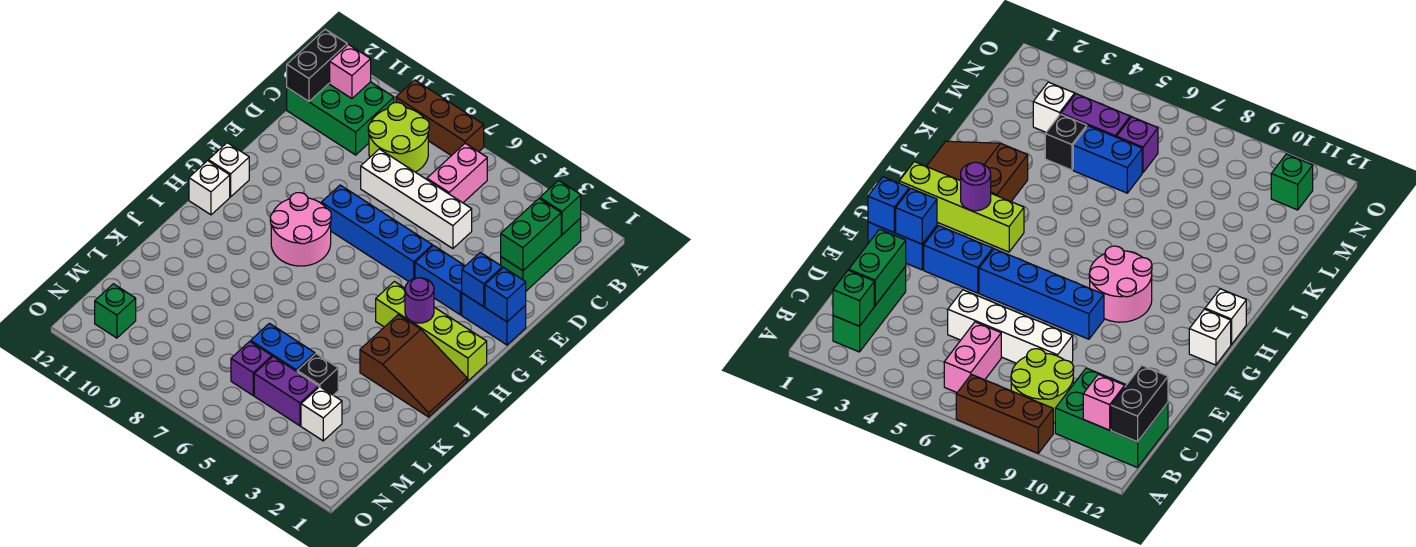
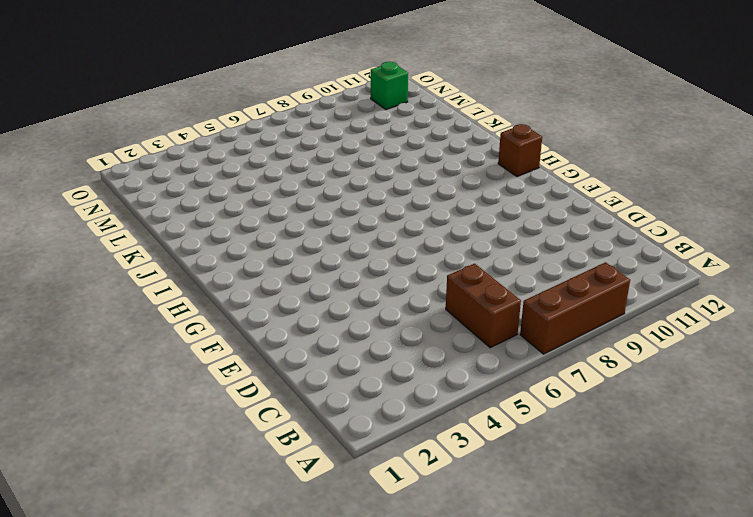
brown 1x2 brick [446,264,521,348] -> pink 1x2 brick [427,143,487,203]
brown 1x1 brick [498,124,542,177] -> white 1x1 brick [189,161,230,215]
none -> green 1x3 brick [501,218,581,291]
none -> lime 2x2 round brick [368,103,429,172]
none -> green 2x3 brick [287,82,394,155]

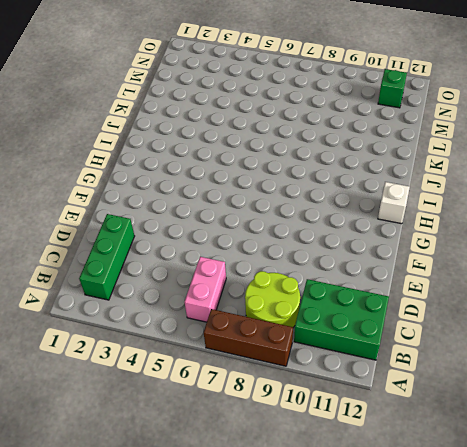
none -> white 1x4 brick [361,149,472,249]
none -> blue 1x2 brick [462,293,526,345]
none -> blue 1x2 brick [415,246,465,315]

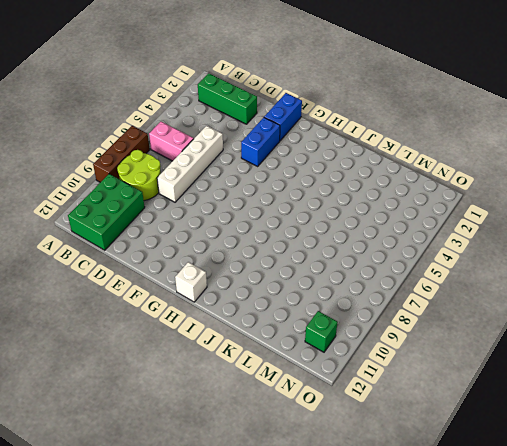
none -> blue 1x4 brick [321,185,432,281]
none -> pink 2x2 round brick [270,193,331,266]
none -> white 1x1 brick [208,143,249,197]

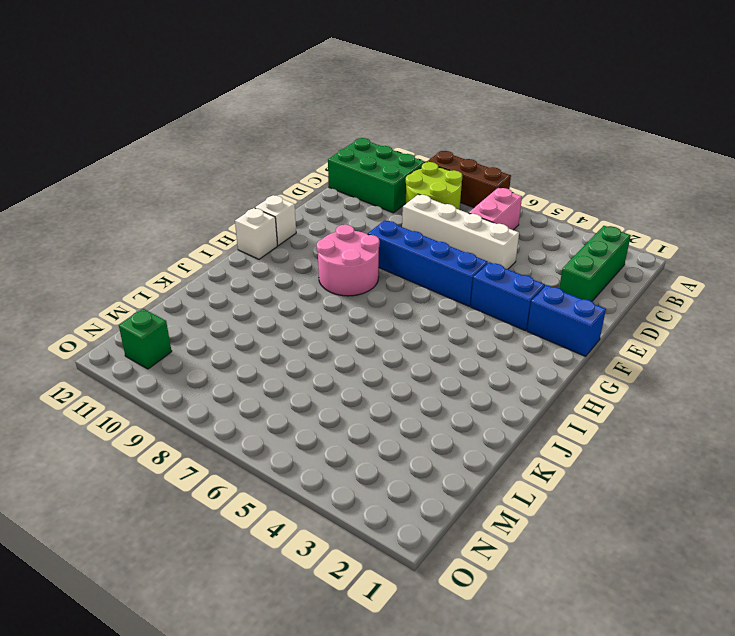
none -> lime 1x4 brick [376,282,487,381]
none -> brown 2x3 slope [360,315,467,417]
none -> black 1x1 brick [297,354,338,395]

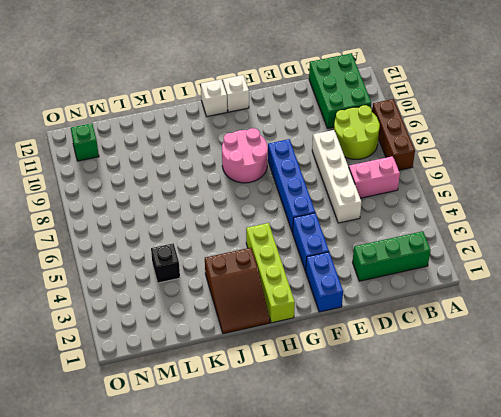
none -> blue 1x2 brick [251,323,315,371]
none -> white 1x1 brick [301,387,342,441]
none -> purple 1x2 brick [254,357,319,426]

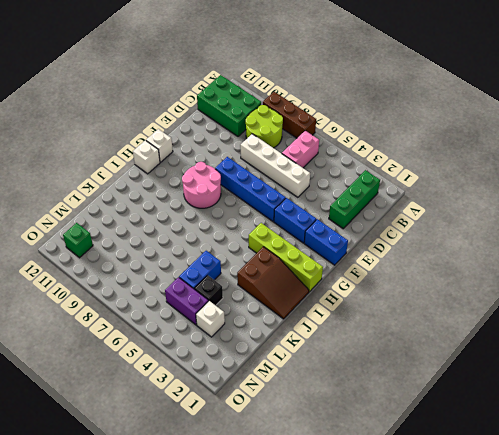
blue 1x2 brick [179,251,221,289] -> blue 1x2 brick turned to [251,323,315,371]
none -> purple 1x1 brick [231,341,272,395]
none -> green 1x1 brick [540,180,581,235]
none -> pink 1x1 brick [330,45,371,99]

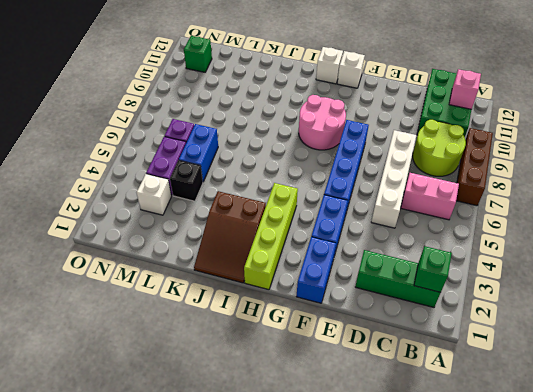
none -> black 1x2 brick [287,29,347,102]
none -> green 1x2 brick [501,199,561,271]
none -> blue 1x1 brick [485,268,526,322]

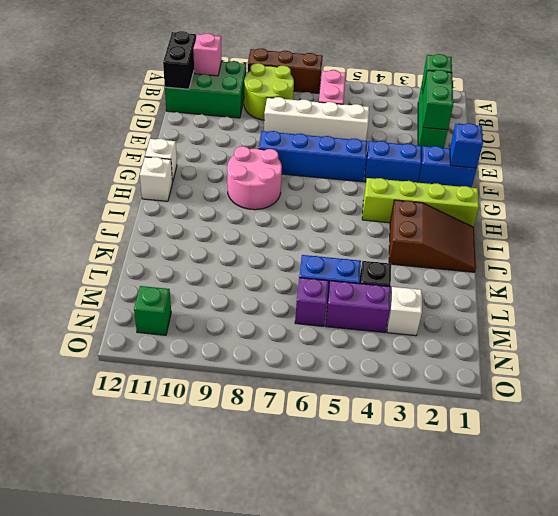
none -> blue 1x1 brick [462,252,502,307]
none -> purple 1x1 round brick [405,278,434,323]

